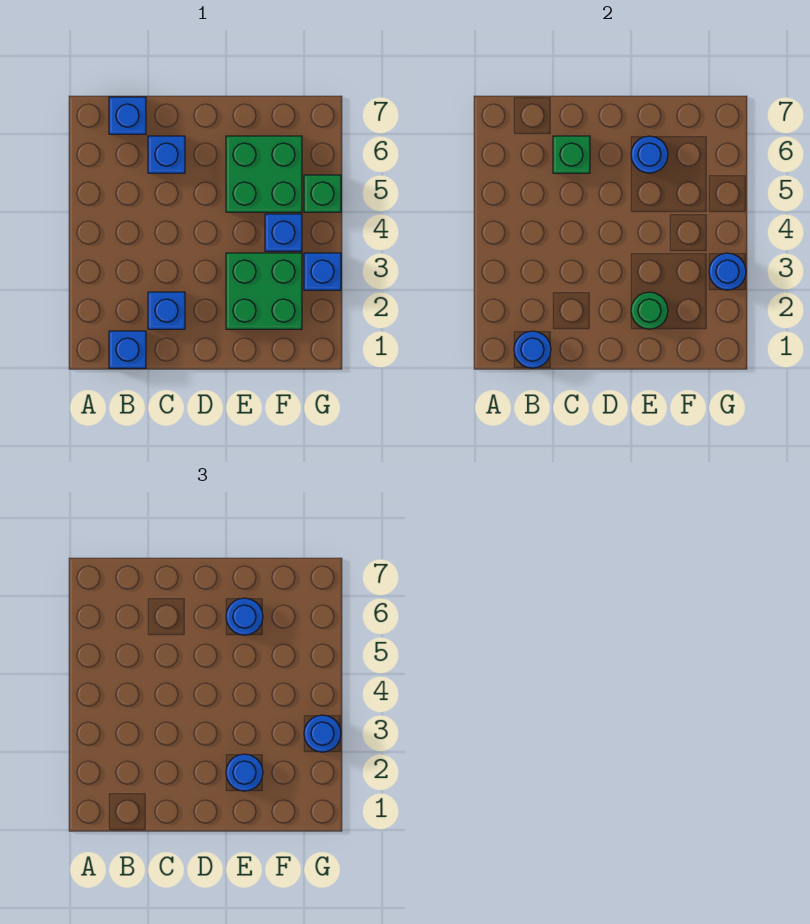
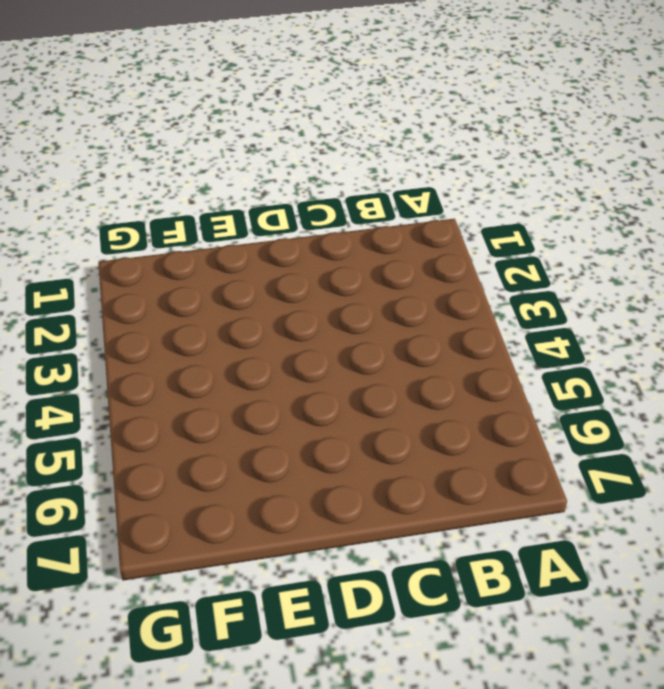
none -> blue 1x1 brick [109,331,146,368]
none -> blue 1x1 brick [109,97,146,134]
none -> blue 1x1 brick [148,292,185,329]

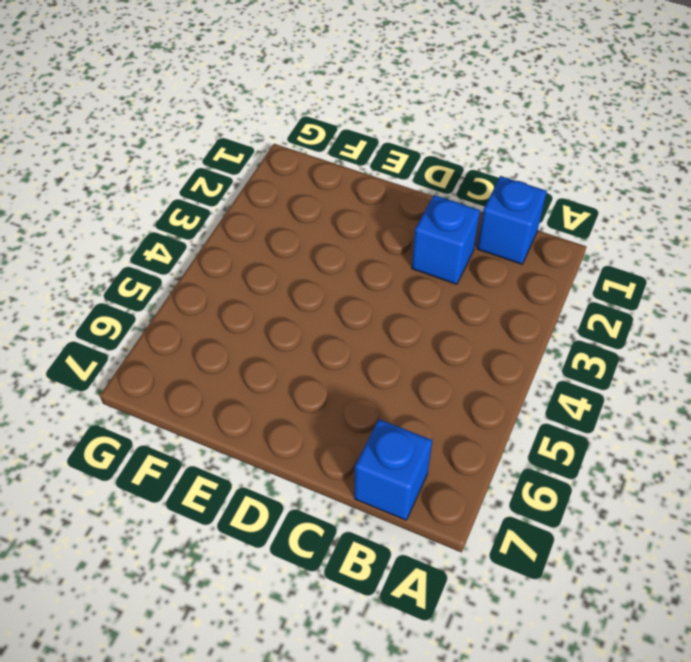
none -> blue 1x1 brick [148,136,185,173]
none -> green 2x2 brick [226,253,302,329]
none -> green 2x2 brick [226,136,302,212]

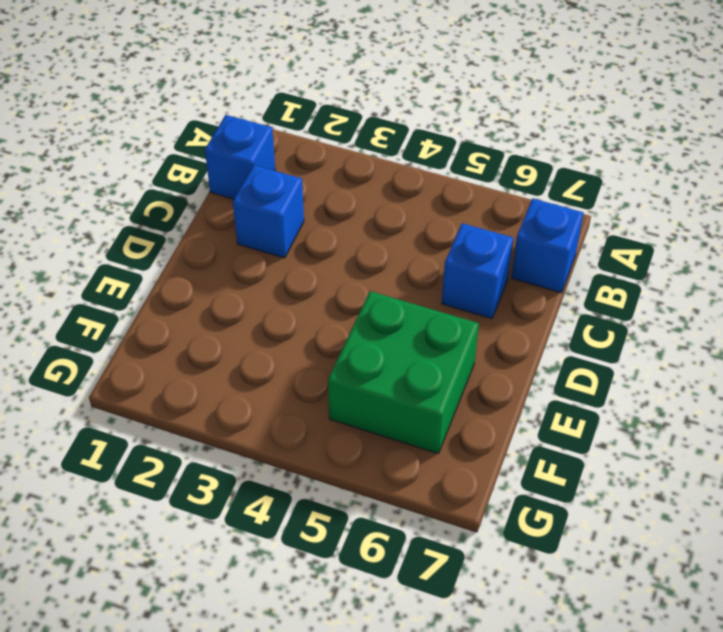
none -> green 2x2 brick [226,253,302,329]
none -> blue 1x1 brick [265,214,302,251]
none -> blue 1x1 brick [304,253,341,290]

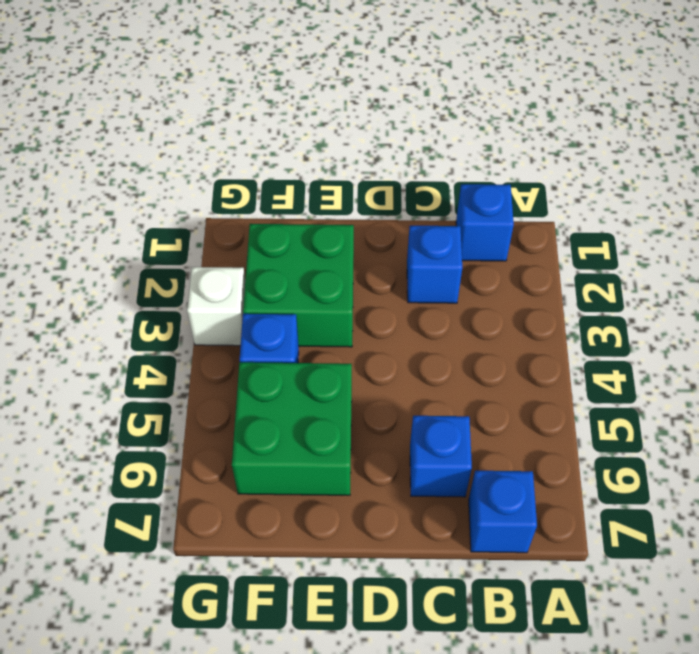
white 1x1 brick [187,267,245,346] -> blue 1x1 brick [304,253,341,290]
none -> green 1x1 brick [304,175,341,212]
none -> blue 1x1 round brick [514,331,551,368]
none -> green 1x1 brick [553,136,590,173]

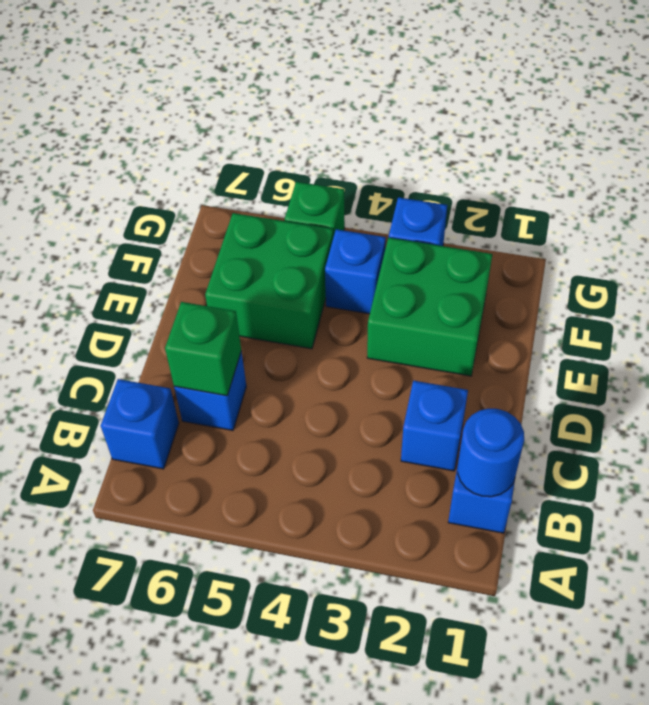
none -> green 1x1 round brick [631,292,668,329]
none -> blue 1x1 round brick [631,136,668,173]
none -> blue 1x1 round brick [709,253,746,290]

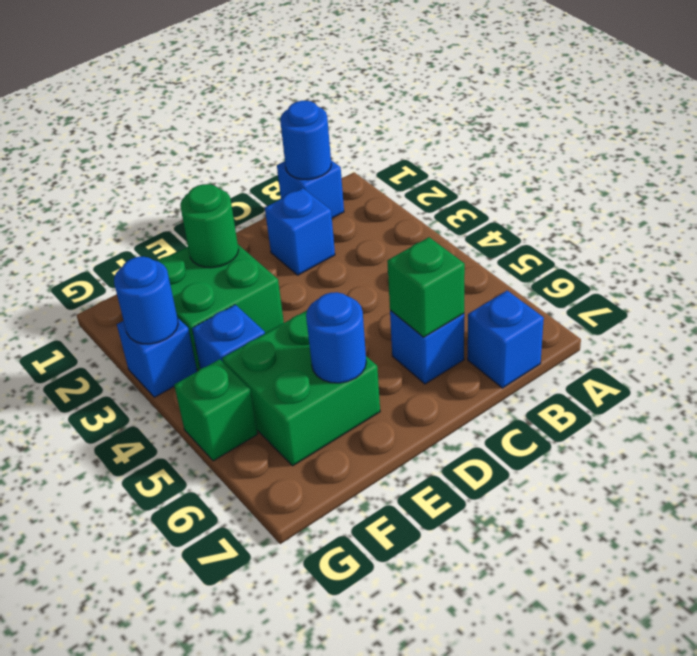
none -> blue 1x1 round brick [226,754,263,791]
none -> blue 1x1 round brick [226,598,263,635]
none -> blue 1x1 round brick [304,715,341,752]

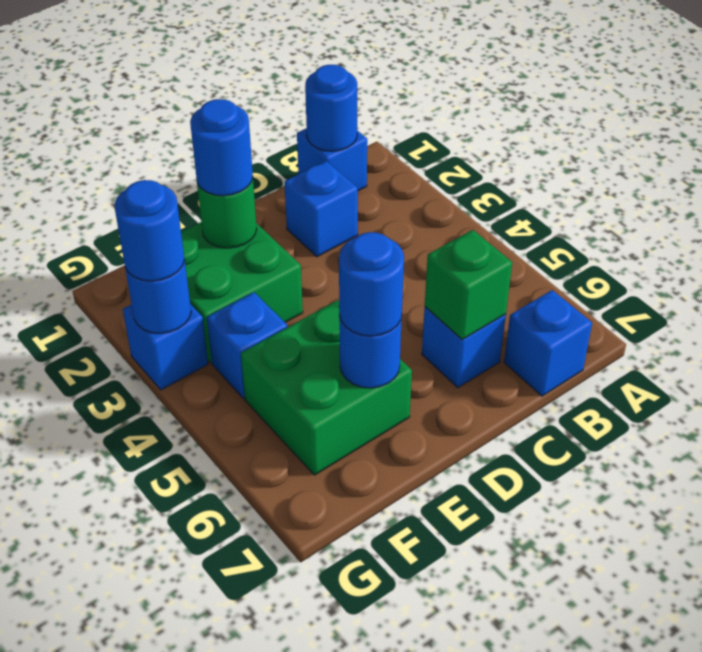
none -> green 1x1 brick [304,175,341,212]

